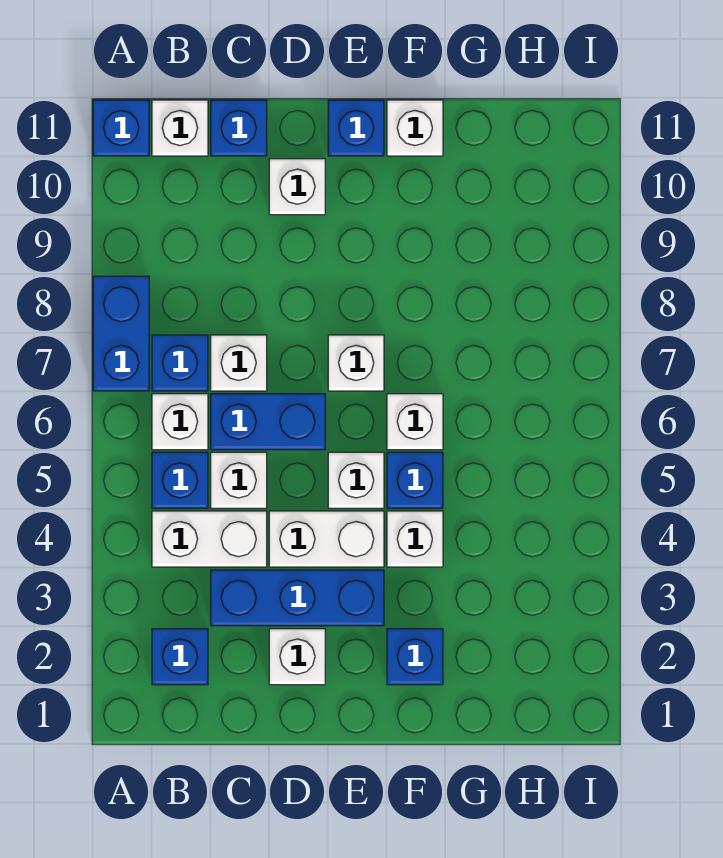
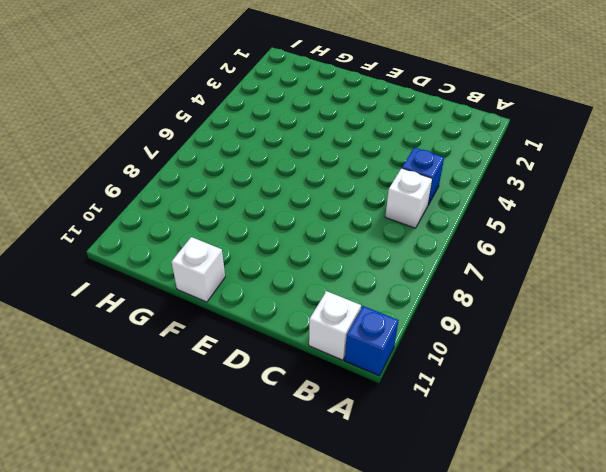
none -> blue 1x2 brick [93,276,149,391]
none -> blue 1x1 brick [152,629,208,685]
none -> white 1x2 brick [152,511,267,567]

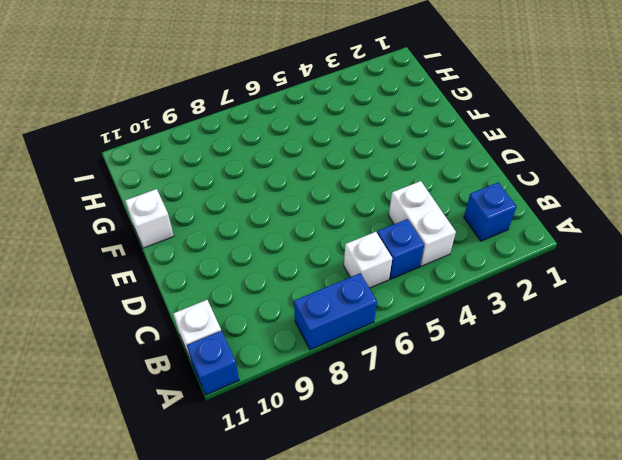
none -> blue 1x1 brick [152,335,208,391]
none -> blue 1x3 brick [211,570,384,626]
none -> white 1x1 brick [211,452,267,508]

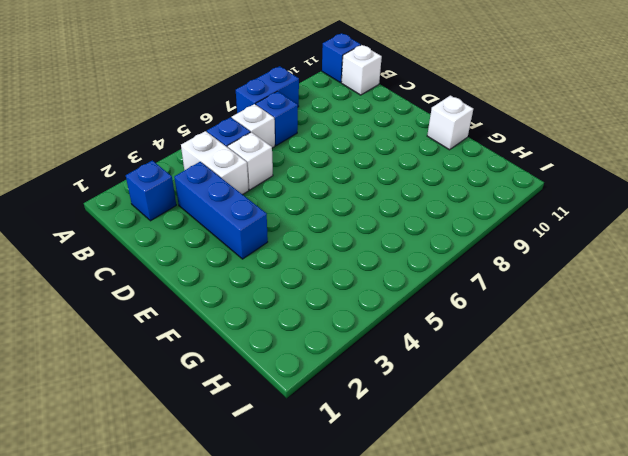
none -> blue 1x2 brick [211,394,325,450]
none -> white 1x1 brick [211,335,267,391]
none -> blue 1x1 brick [211,100,267,156]

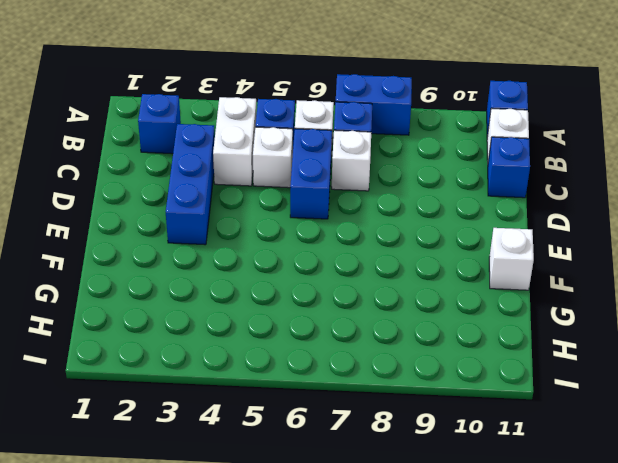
none -> white 1x1 brick [269,629,325,685]
none -> white 1x2 brick [269,511,384,567]
none -> white 1x1 brick [269,159,325,215]

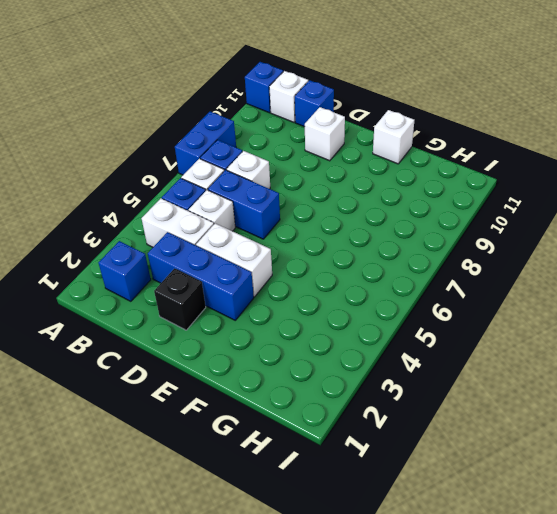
black 1x1 brick [154,268,206,330] -> white 1x1 brick [269,629,325,685]
none -> white 1x1 brick [328,452,384,508]
none -> white 1x1 brick [328,335,384,391]
none -> blue 1x1 brick [328,100,384,156]

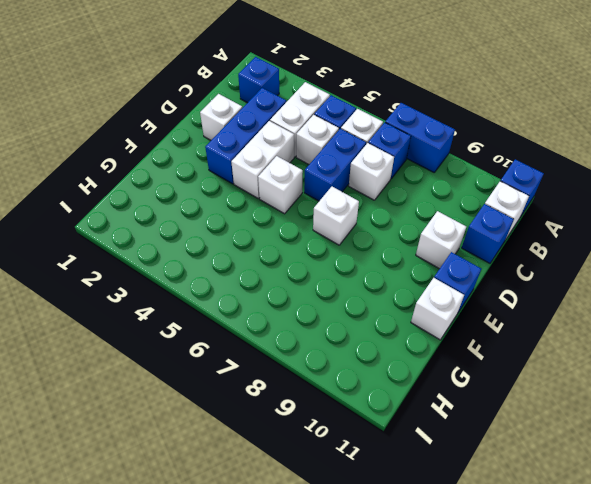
none -> blue 1x1 brick [387,629,443,685]
none -> white 1x1 brick [387,511,443,567]
none -> blue 1x1 brick [387,452,443,508]

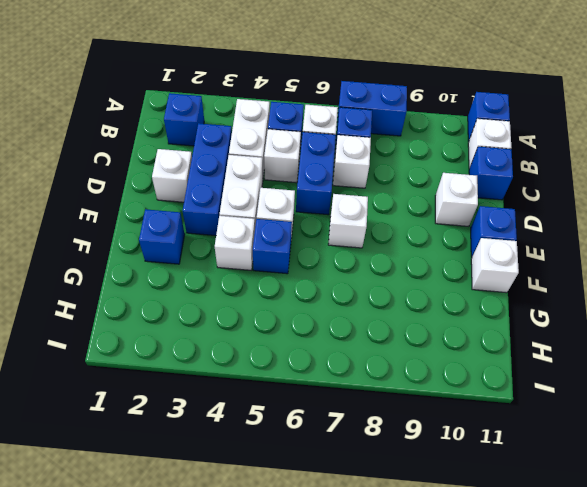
none -> white 1x1 brick [387,394,443,450]

